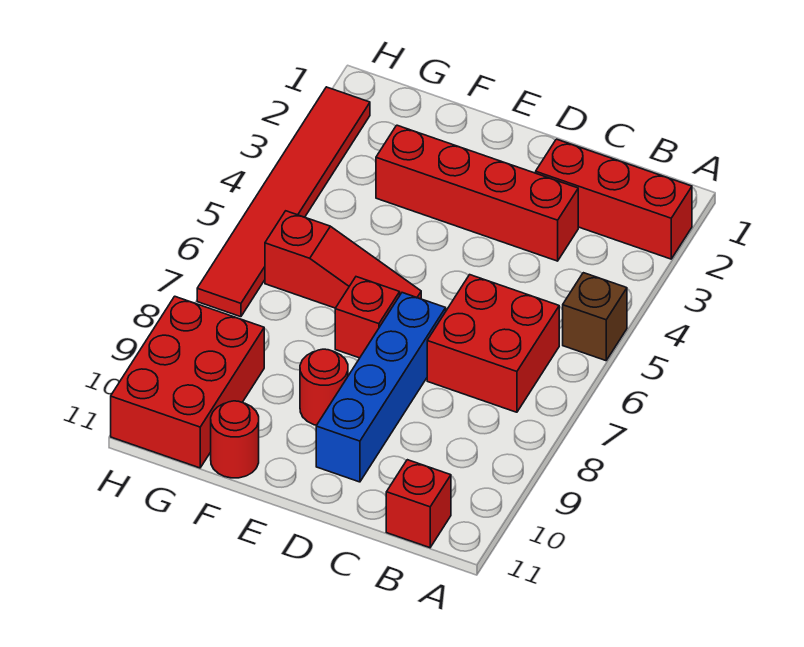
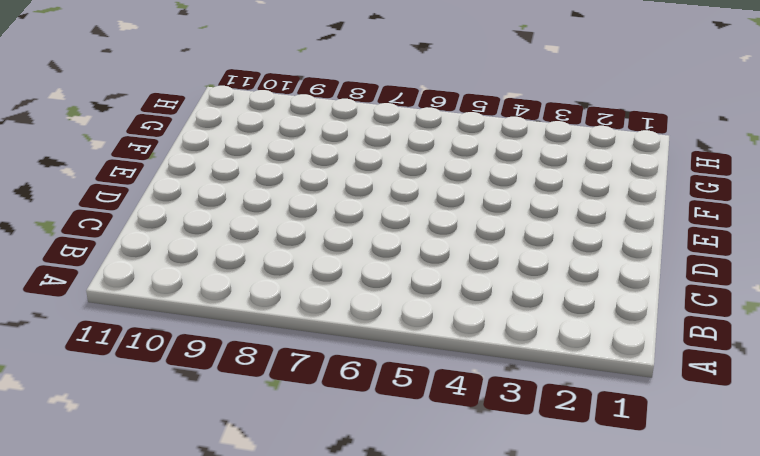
none -> red 1x3 brick [536,139,692,259]
none -> brown 1x1 brick [563,273,627,361]
none -> red 2x2 brick [427,275,559,412]

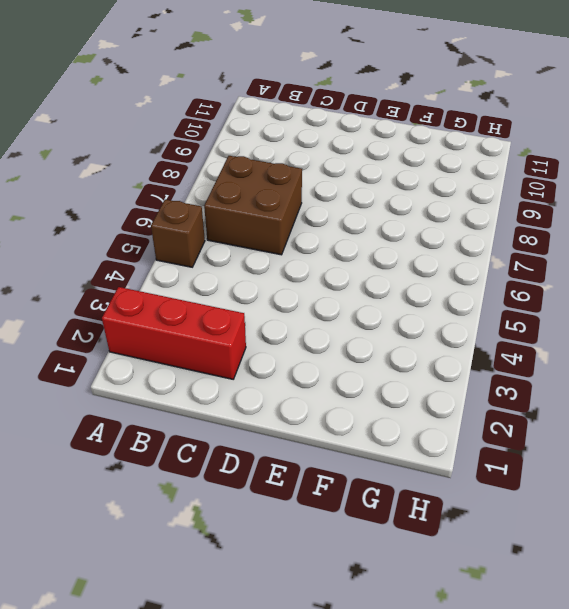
brown 2x2 brick [204,156,302,255] -> red 2x2 brick [427,275,559,412]
none -> red 1x1 brick [386,460,451,548]
none -> red 1x4 brick [376,125,578,261]
none -> blue 1x4 brick [316,293,446,482]

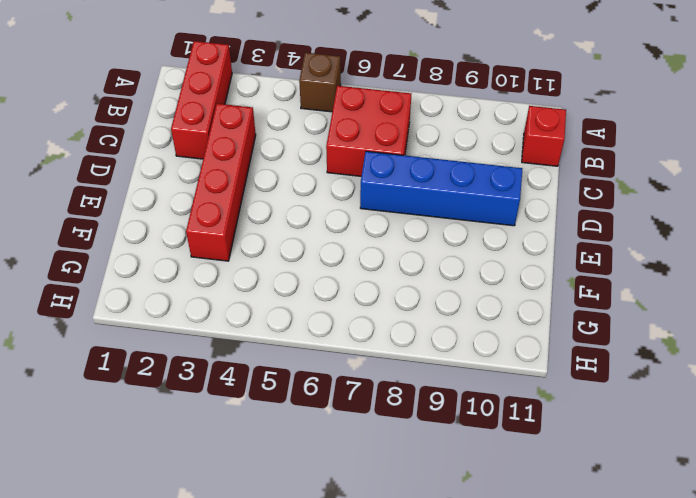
none -> red 1x3 slope [265,211,421,308]
none -> red 1x1 brick [335,277,400,358]
none -> red 1x1 round brick [300,349,348,425]

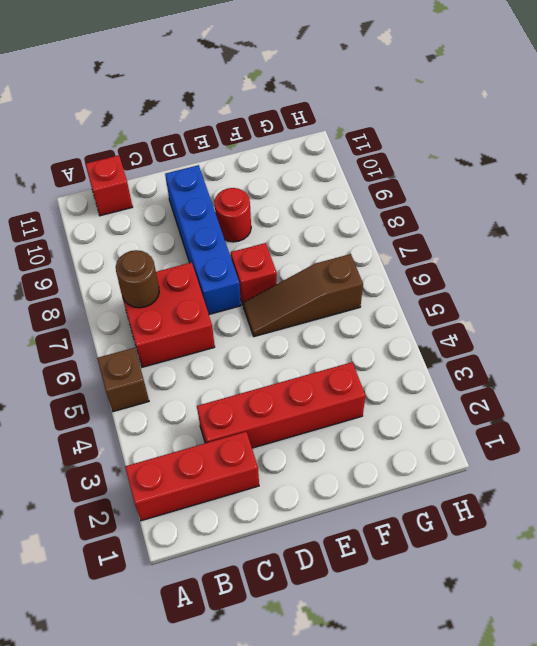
brown 1x1 round brick [116,250,159,308] -> none
brown 1x3 slope [243,254,363,337] -> red 1x3 slope [265,211,421,308]
none -> red 1x1 round brick [211,401,259,478]
none -> red 2x3 brick [111,296,264,468]
none -> red 1x6 tile [197,87,370,317]

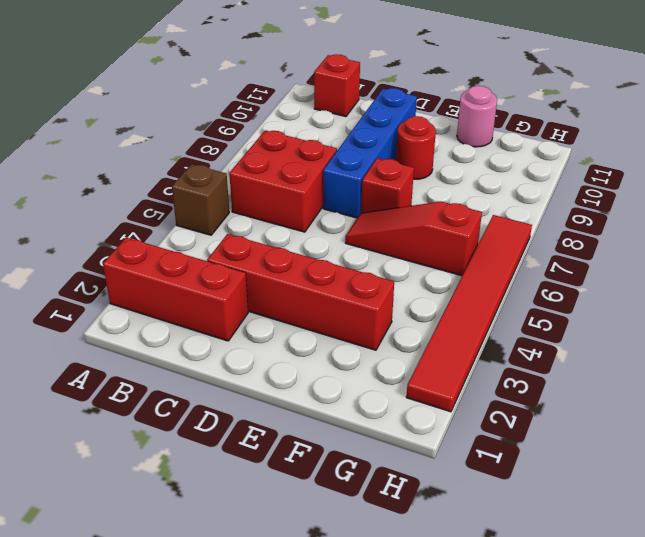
pink 1x1 round brick [457,86,497,147] -> red 1x1 round brick [211,401,259,478]
none -> red 2x3 brick [111,296,264,468]

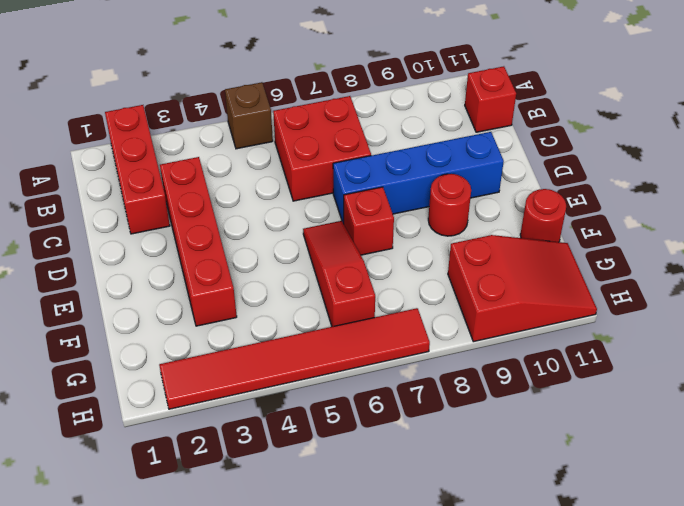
red 2x3 slope [448,235,597,342] -> red 2x3 brick [111,296,264,468]

